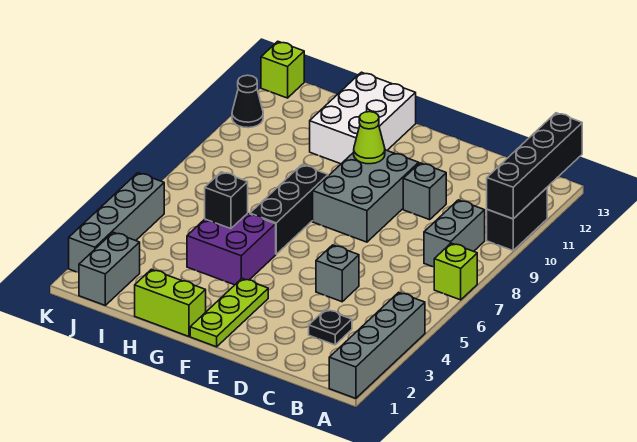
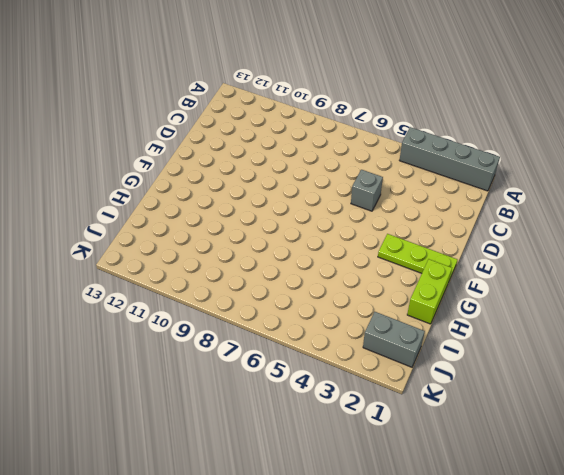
none -> lime 1x1 brick [434,243,477,300]
none -> black 1x2 brick [487,188,547,250]
none -> grey 1x2 brick [424,200,485,267]

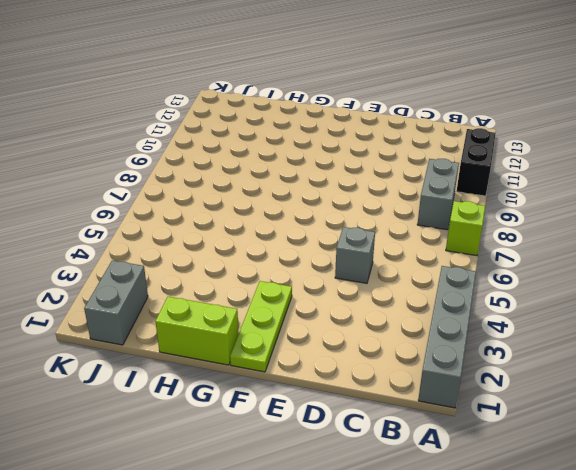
none -> black 1x1 plate [309,310,352,345]
none -> grey 1x1 brick [403,163,446,220]
none -> grey 2x3 brick [313,150,419,242]

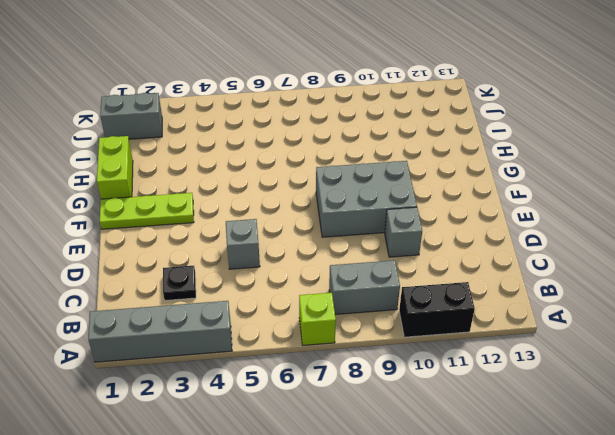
none -> purple 2x2 brick [187,213,276,285]
none -> black 1x3 brick [250,165,328,254]
none -> white 2x3 brick [310,72,416,164]

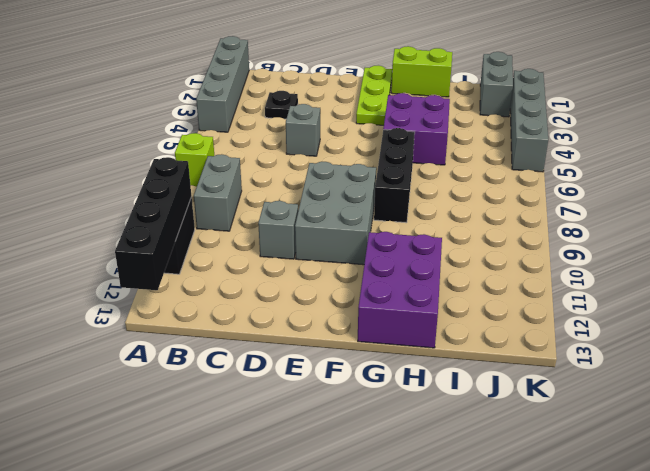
purple 2x3 brick [358,232,442,348] -> white 2x3 brick [310,72,416,164]
none -> black 1x1 cone [232,75,263,128]
none -> lime 1x1 brick [261,41,304,98]
none -> lime 1x1 cone [354,112,385,164]

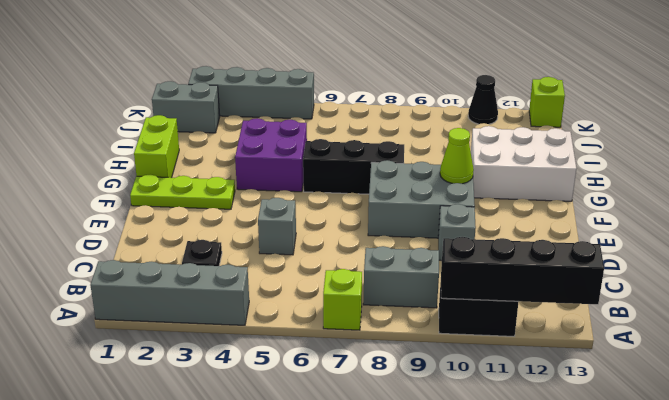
none -> black 1x1 brick [205,172,248,229]

